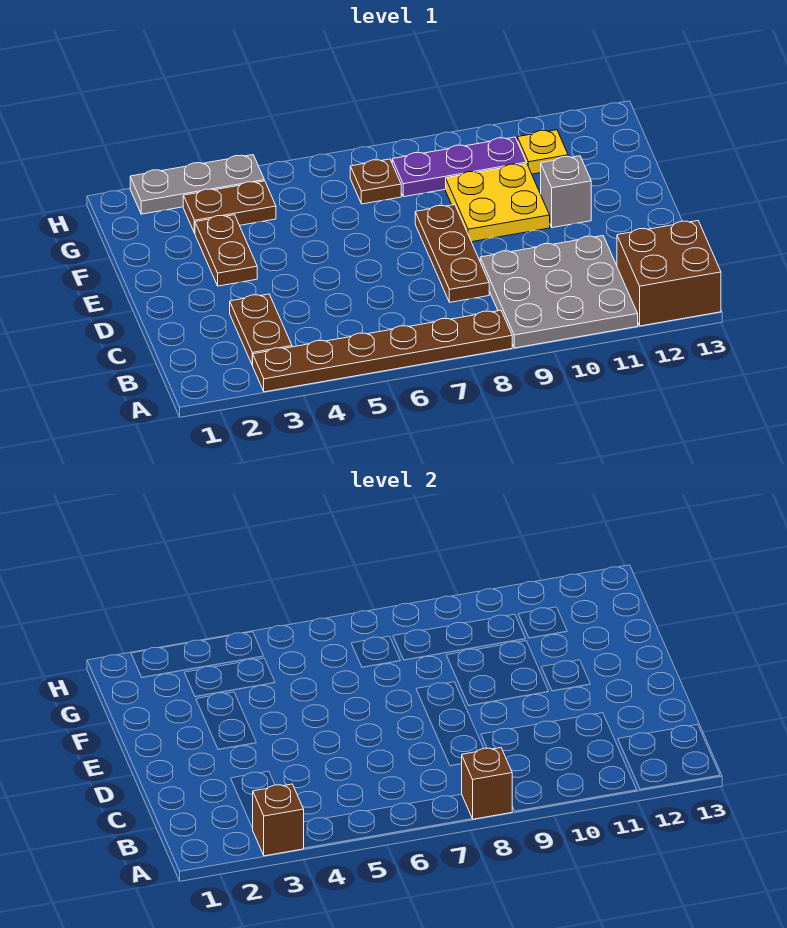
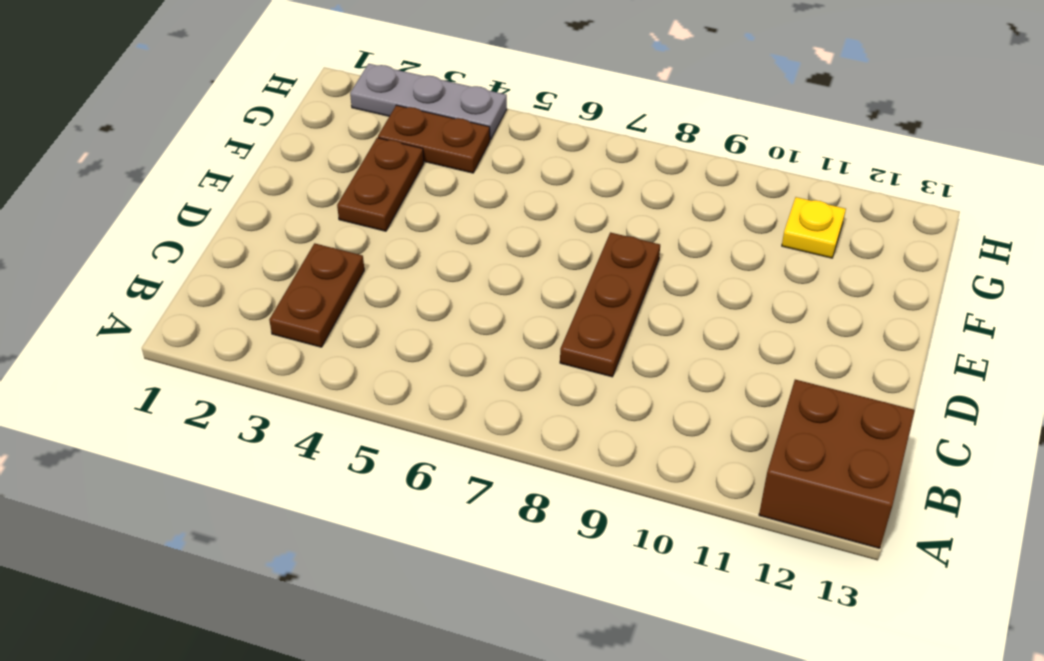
none -> brown 1x6 plate [252,310,512,392]
none -> grey 3x3 plate [480,236,638,348]
none -> yellow 2x2 plate [446,163,550,242]

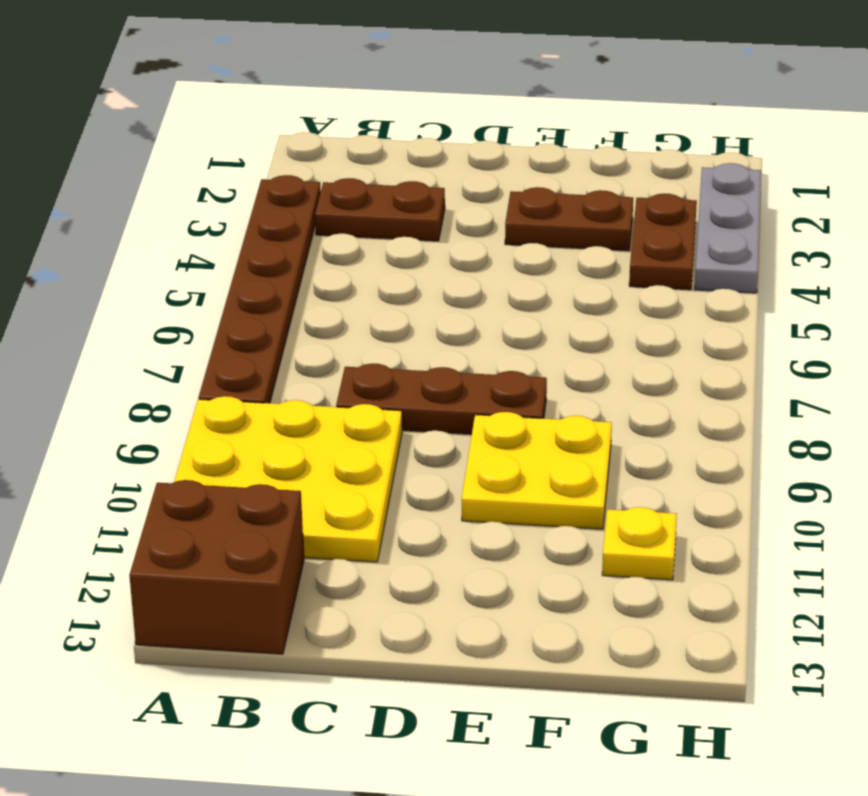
yellow 3x3 plate [174,396,402,562] -> grey 3x3 plate [480,236,638,348]
none -> grey 1x1 brick [541,156,591,228]
none -> brown 1x1 plate [350,159,401,204]
none -> purple 1x3 plate [392,137,526,197]

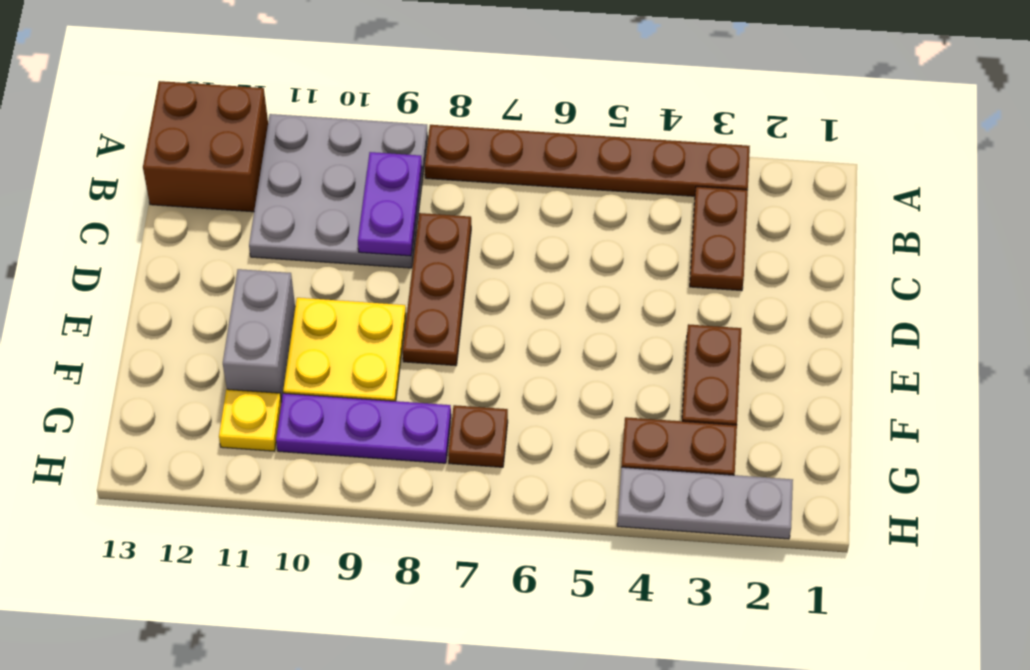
purple 1x2 plate [358,152,422,256] -> none
grey 1x2 brick [223,269,295,402] -> grey 1x1 brick [541,156,591,228]
none -> brown 1x1 brick [253,784,304,856]
none -> brown 1x1 brick [462,748,513,819]

